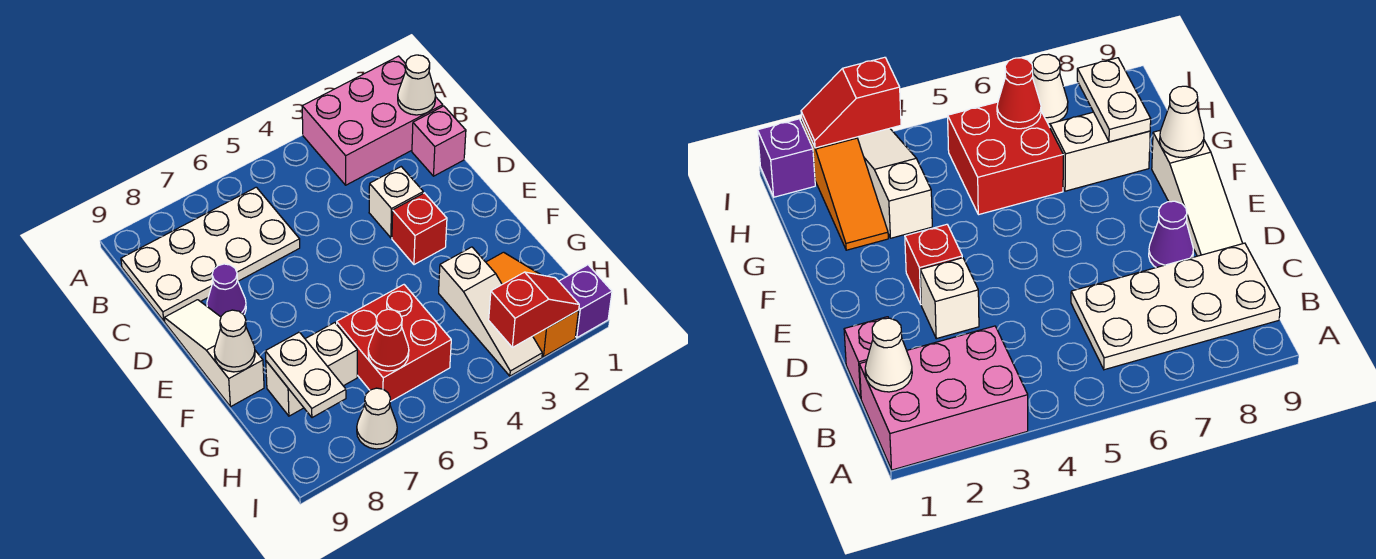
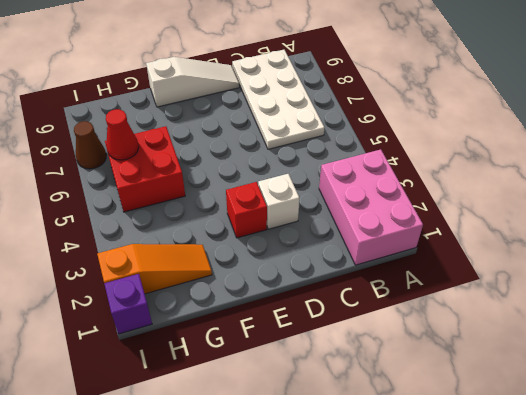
brown 1x1 cone [74,121,106,169] -> white 1x1 cone [357,388,397,449]
none -> pink 1x1 brick [412,106,466,176]
none -> purple 1x1 cone [207,264,246,317]
none -> white 1x3 slope [439,247,542,376]

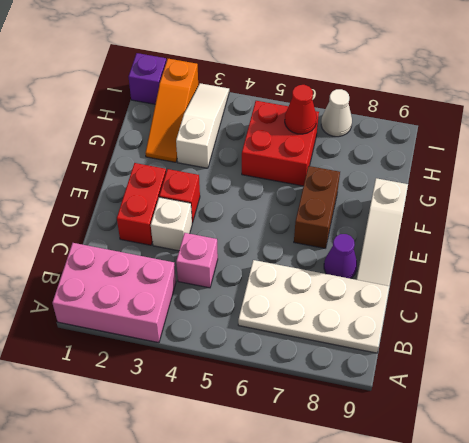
pink 1x1 brick [176,233,218,288] -> pink 1x1 brick moved to [412,106,466,176]
red 1x2 brick [117,163,166,245] -> none
brown 1x2 brick [294,166,340,248] -> none
none -> white 1x2 brick [266,323,357,416]
none -> white 1x1 cone [398,55,436,115]
none -> white 1x1 cone [214,310,255,372]

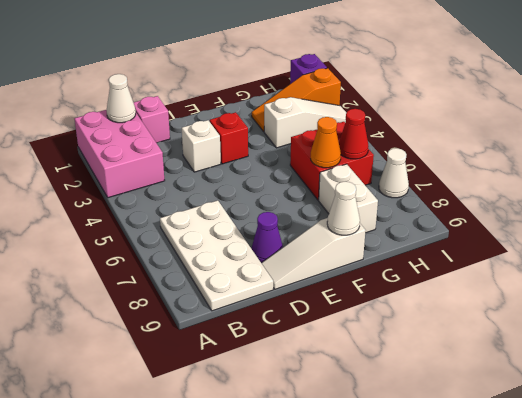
orange 1x1 cone [311,117,341,168] -> none
none -> white 1x2 plate [265,332,346,418]
none -> red 1x2 slope [489,272,579,347]

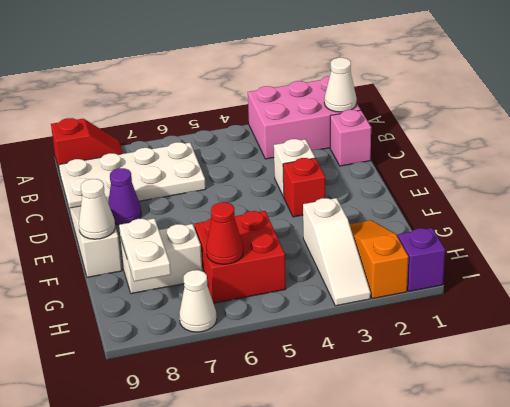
red 1x2 slope [51,118,123,173] -> red 1x2 slope moved to [489,272,579,347]

